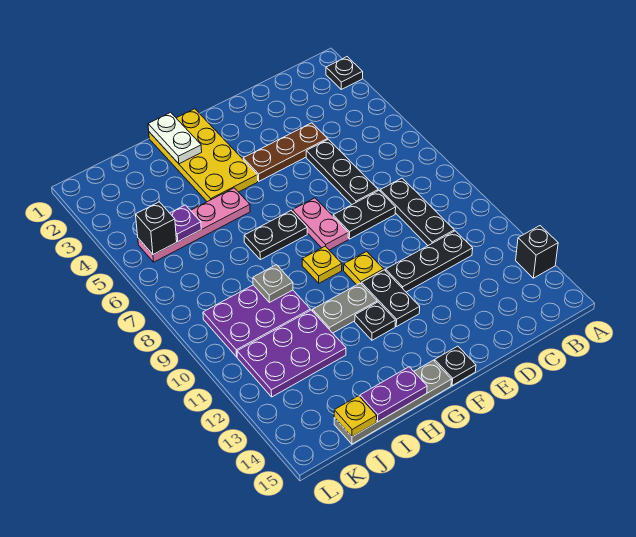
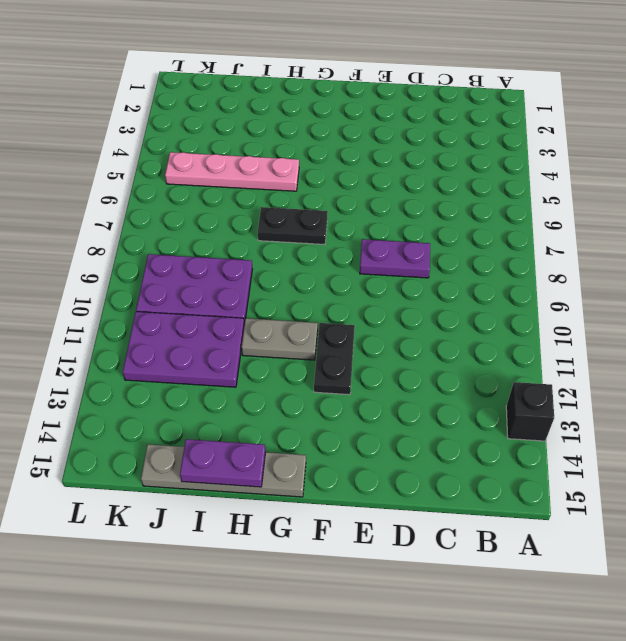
purple 1x2 plate [360,239,430,278] -> black 1x2 plate [333,190,396,239]
none -> black 1x1 plate [326,57,363,89]
none -> black 1x3 plate [380,178,454,245]
none -> black 1x3 plate [386,231,473,292]

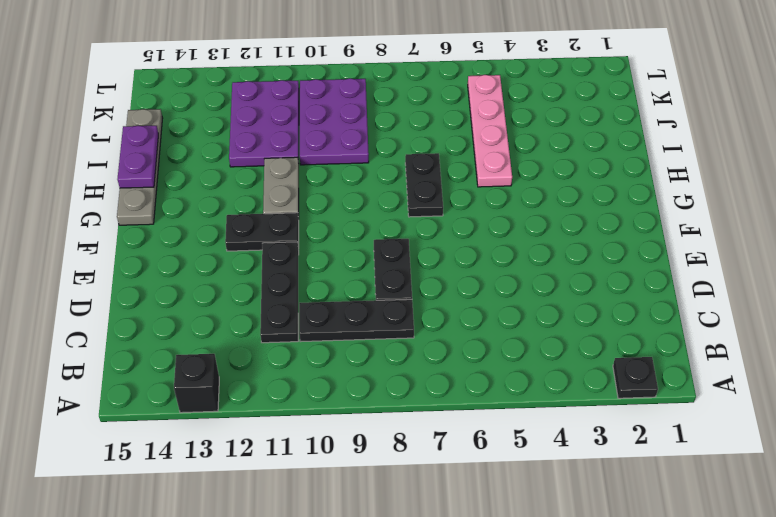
none -> brown 1x3 plate [243,123,328,181]
none -> black 1x3 plate [306,139,378,204]
none -> pink 1x2 plate [292,198,348,250]

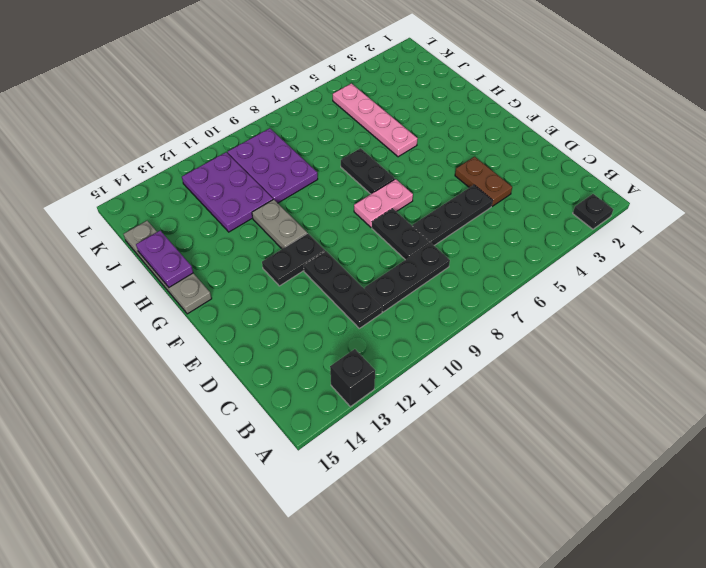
brown 1x2 plate [455,157,512,206] -> brown 1x3 plate [243,123,328,181]
none -> yellow 1x1 plate [344,251,384,285]
none -> black 1x1 plate [435,346,476,385]
none -> yellow 2x4 plate [149,109,258,202]

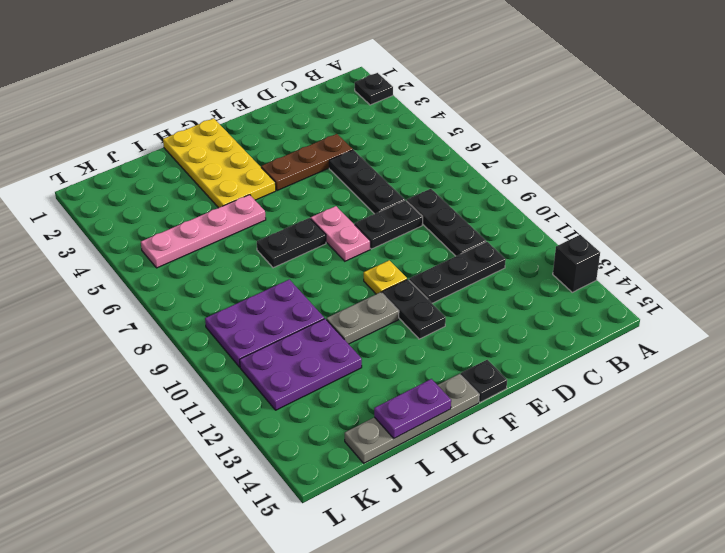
none -> yellow 1x1 plate [302,246,342,283]
none -> black 1x1 plate [355,302,395,340]
none -> white 1x2 plate [148,112,202,164]

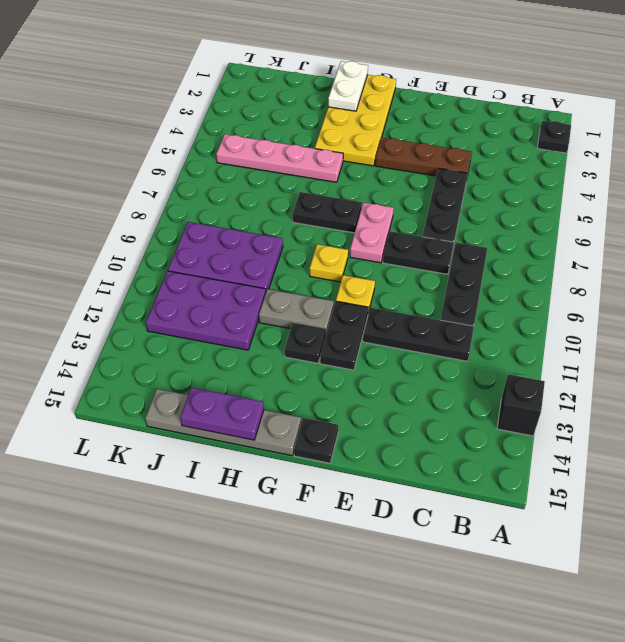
none -> grey 1x1 plate [253,265,293,303]
none -> purple 1x1 plate [170,205,201,241]
none -> yellow 1x1 plate [334,396,377,437]

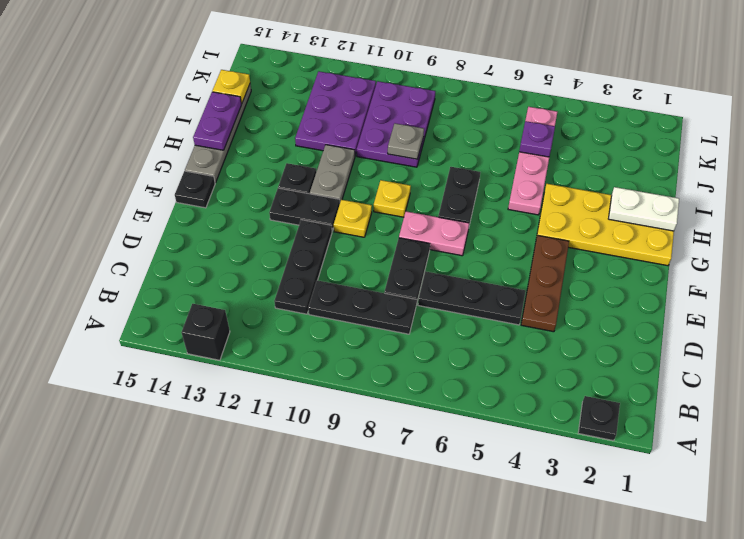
none -> black 1x1 brick [136,202,177,255]

